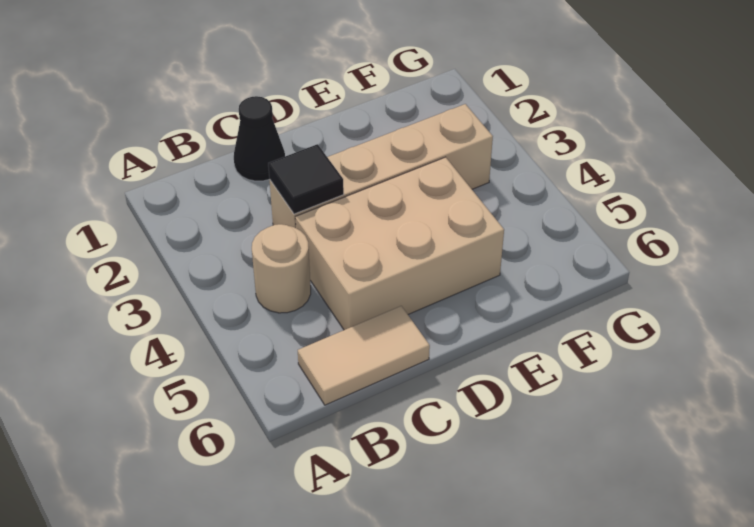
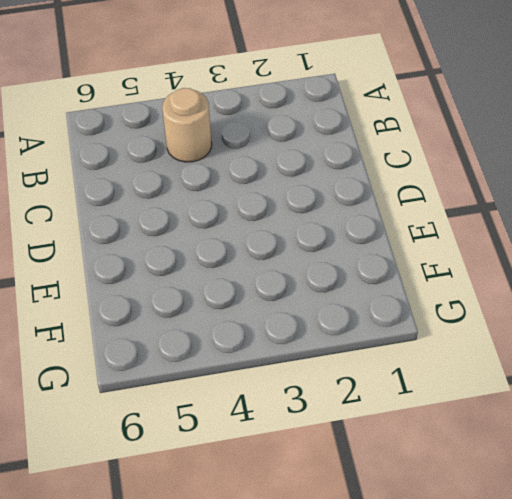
none -> tan 1x2 tile [298,306,430,405]
none -> black 1x1 cone [234,96,285,181]

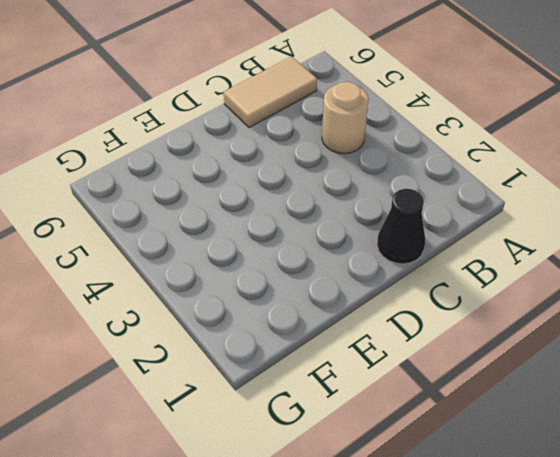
none -> tan 1x4 brick [269,104,493,228]
none -> tan 2x3 brick [295,157,504,330]

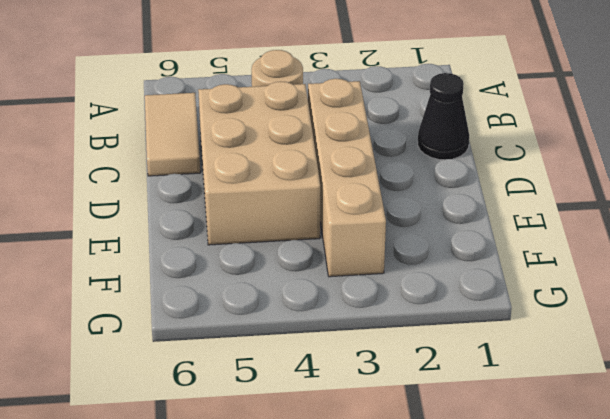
none -> black 1x1 tile [268,144,344,214]

